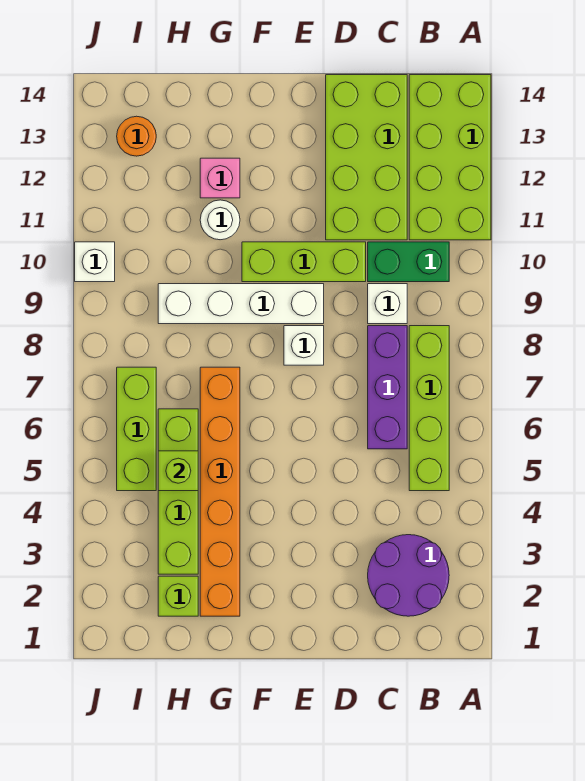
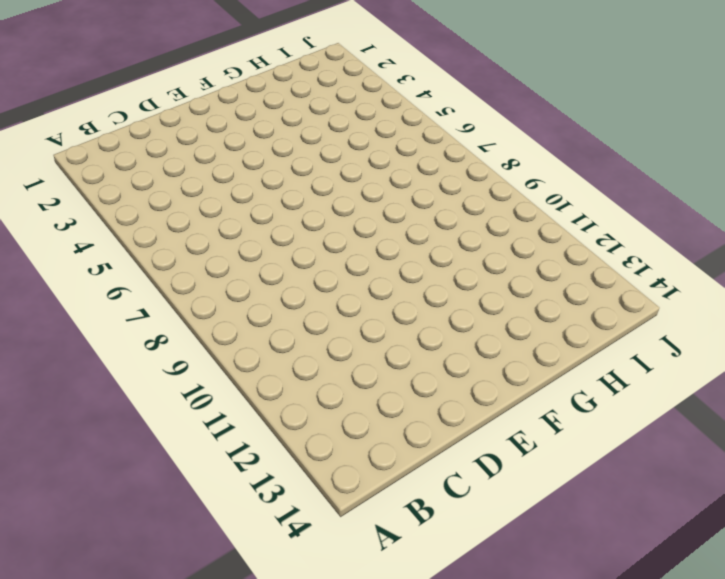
none -> lime 2x4 brick [409,75,491,240]
none -> purple 2x2 round brick [368,535,449,616]
none -> lime 1x4 brick [409,326,449,491]

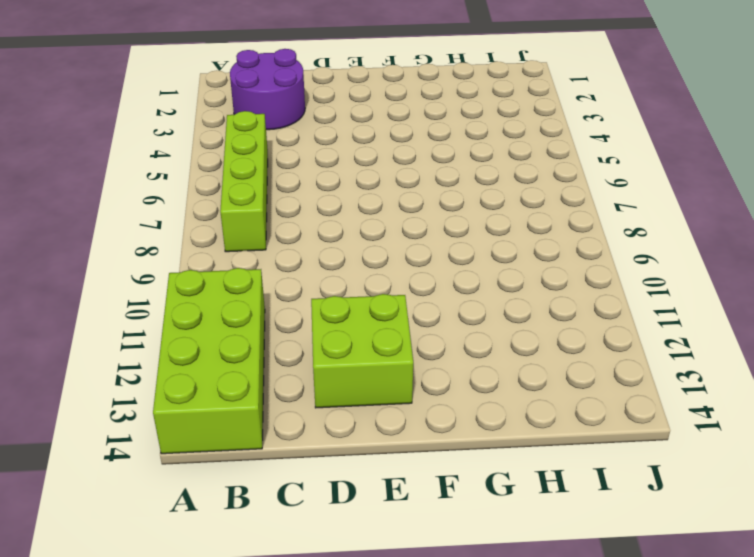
lime 2x2 brick [311,294,413,408] -> lime 2x4 brick [326,75,407,240]
none -> green 1x2 brick [368,242,449,282]
none -> purple 1x3 brick [368,326,407,449]
none -> white 1x1 brick [368,284,407,324]

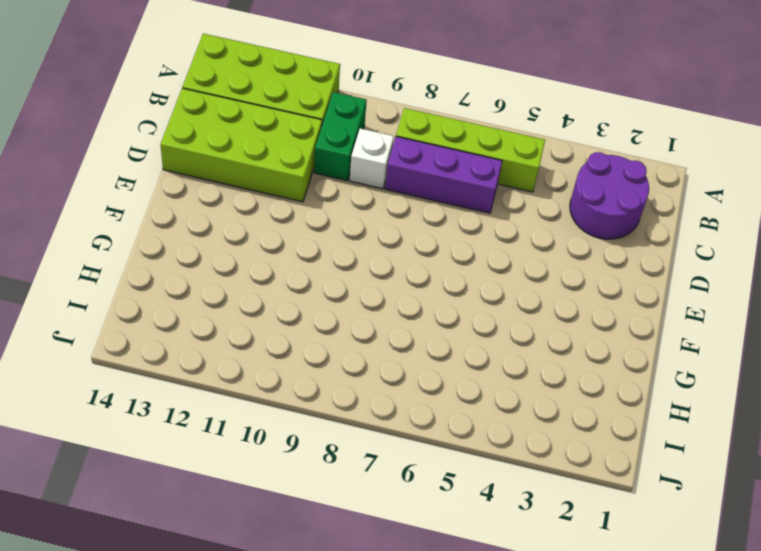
none -> lime 1x3 brick [242,242,366,282]
none -> white 1x1 brick [284,326,324,365]
none -> white 1x4 brick [158,284,324,324]

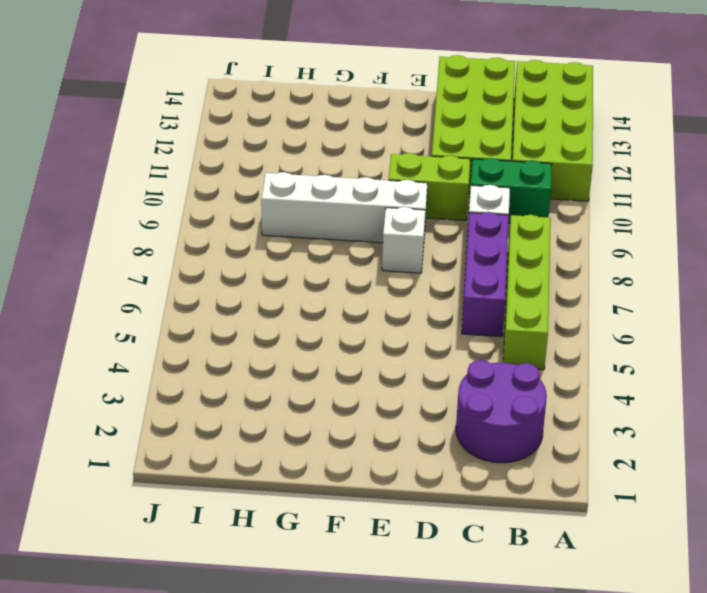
lime 1x2 brick [389,153,470,221] -> lime 1x3 brick [242,242,366,282]
none -> orange 1x6 brick [200,367,240,616]
none -> white 1x1 round brick [200,200,240,240]
none -> pink 1x1 brick [200,158,240,198]

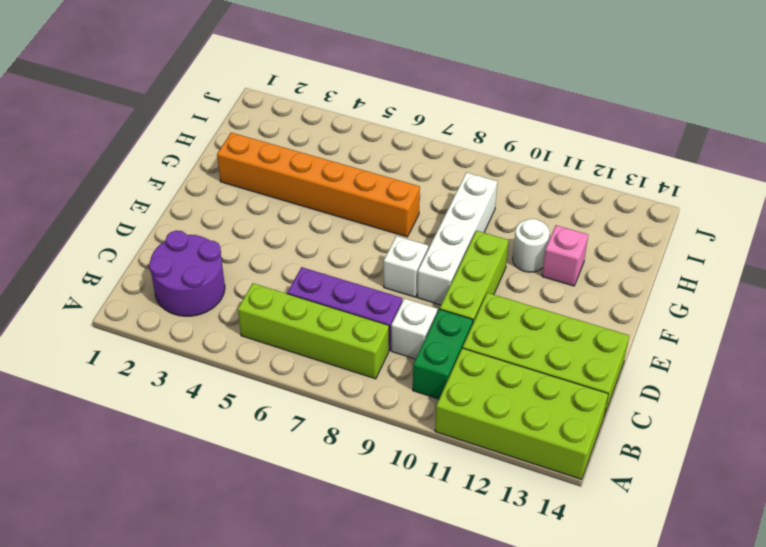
none -> lime 1x1 brick [158,576,198,616]
none -> lime 1x4 brick [158,409,198,574]
none -> lime 1x3 brick [117,367,156,491]

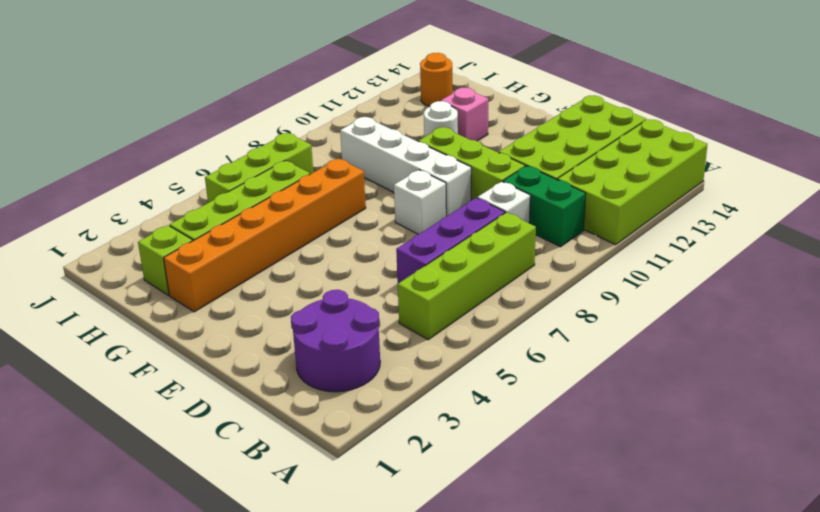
none -> white 1x1 brick [75,242,115,282]
none -> lime 1x1 brick [158,451,198,491]

